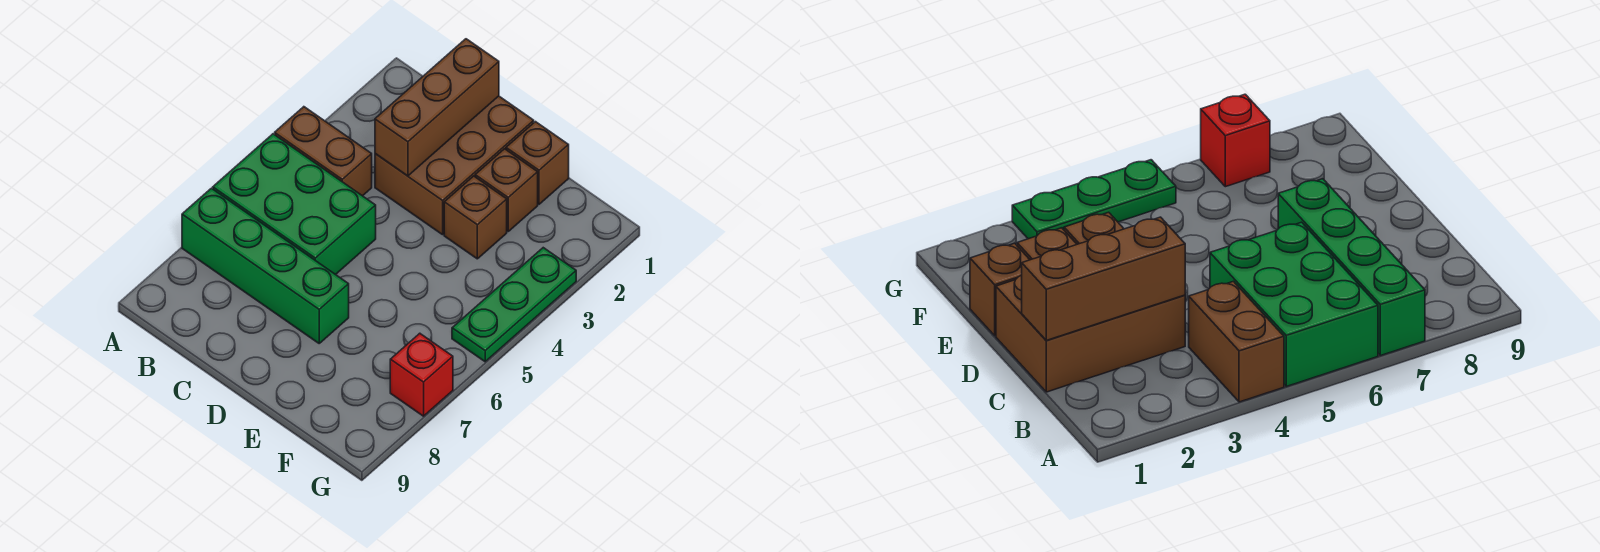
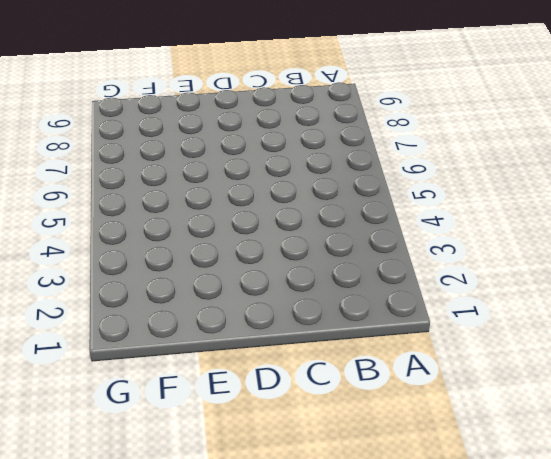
none -> brown 1x2 brick [275,107,372,196]
none -> green 2x3 brick [213,134,376,275]

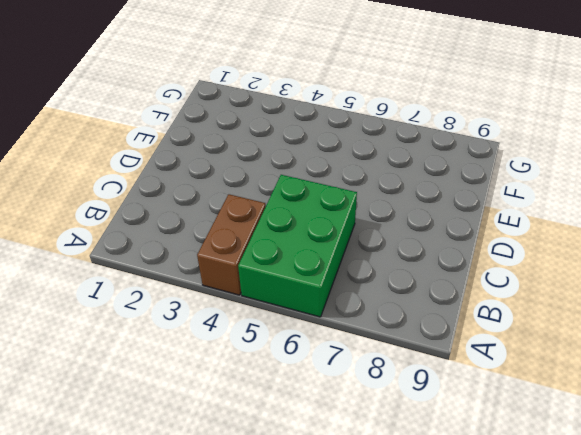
none -> green 1x4 brick [182,188,349,343]
none -> brown 2x3 brick [375,96,534,235]

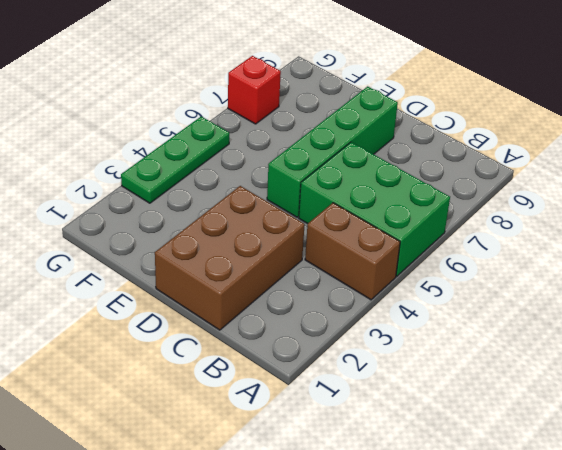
green 1x4 brick [267,86,398,217] -> green 1x4 brick turned to [182,188,349,343]
none -> brown 1x1 brick [506,122,569,204]
none -> brown 1x1 brick [475,149,538,231]

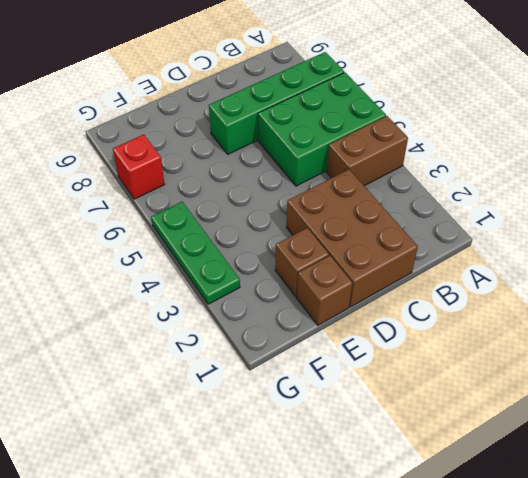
none -> brown 1x1 brick [444,176,507,259]
none -> brown 1x3 brick [375,39,499,176]

